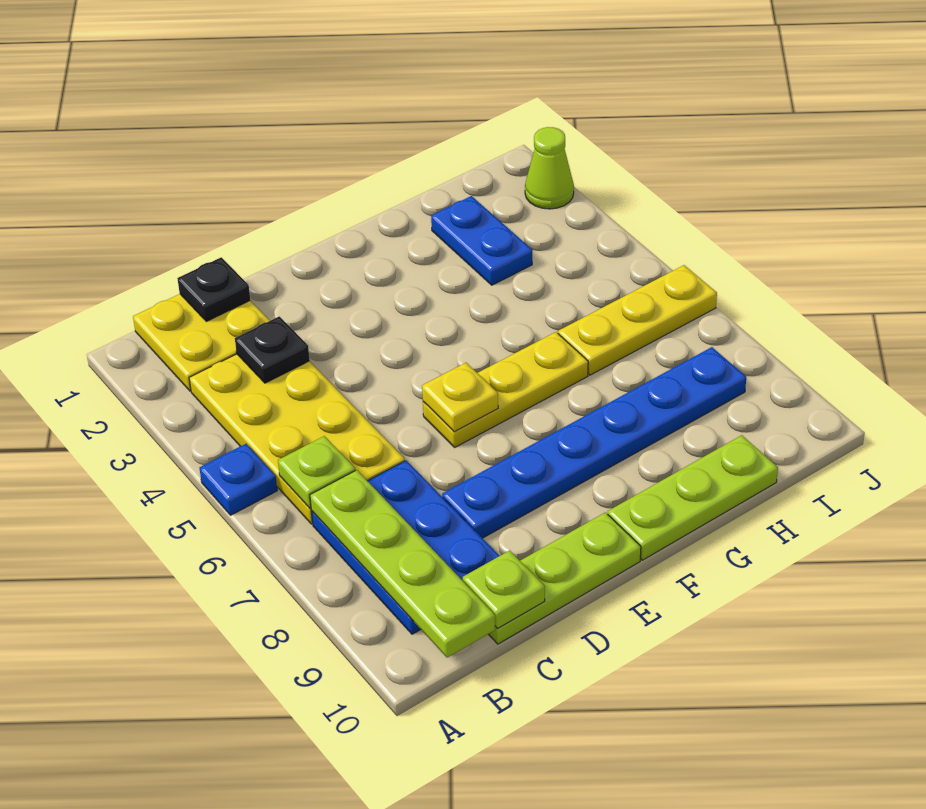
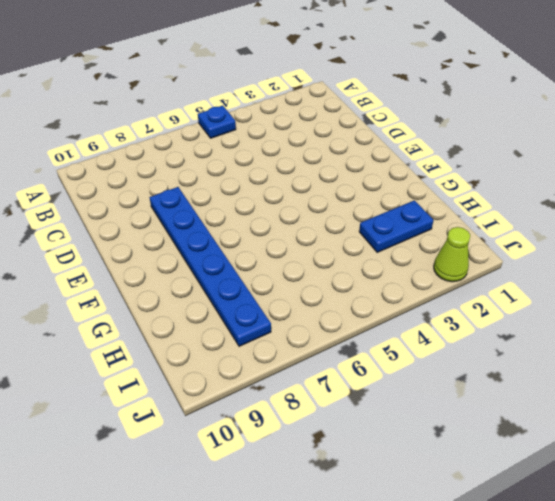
none -> yellow 2x2 plate [133,294,270,391]
none -> yellow 2x4 plate [189,354,405,524]
none -> blue 2x3 plate [312,460,499,634]

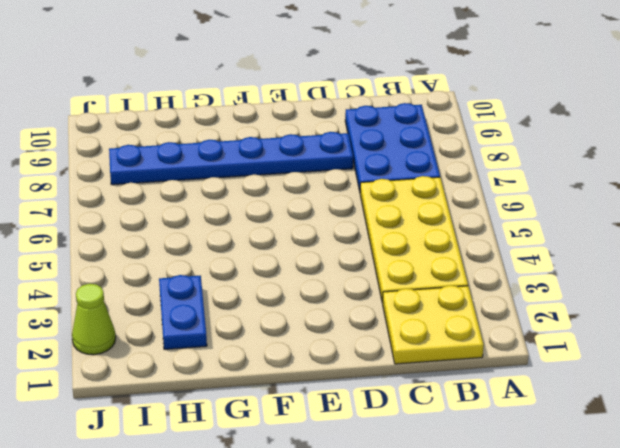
none -> blue 1x1 plate [200,444,277,515]
none -> lime 1x3 plate [489,512,641,644]
none -> yellow 1x3 plate [423,332,588,447]

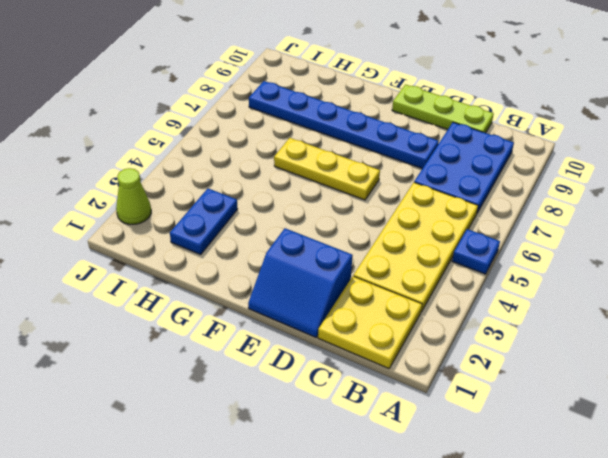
blue 2x2 slope [248,228,353,337] -> none
none -> lime 1x3 plate [608,435,778,560]
none -> yellow 1x3 plate [558,265,717,375]
none -> lime 1x1 plate [278,436,356,508]

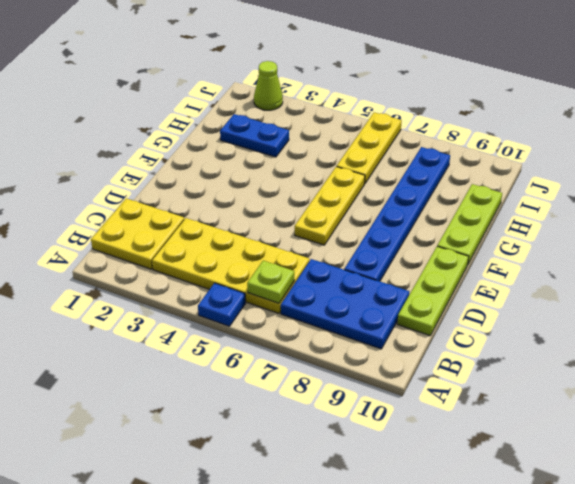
none -> lime 1x4 plate [310,470,495,658]
none -> black 1x1 plate [177,257,250,321]
none -> black 1x1 plate [235,316,310,383]

